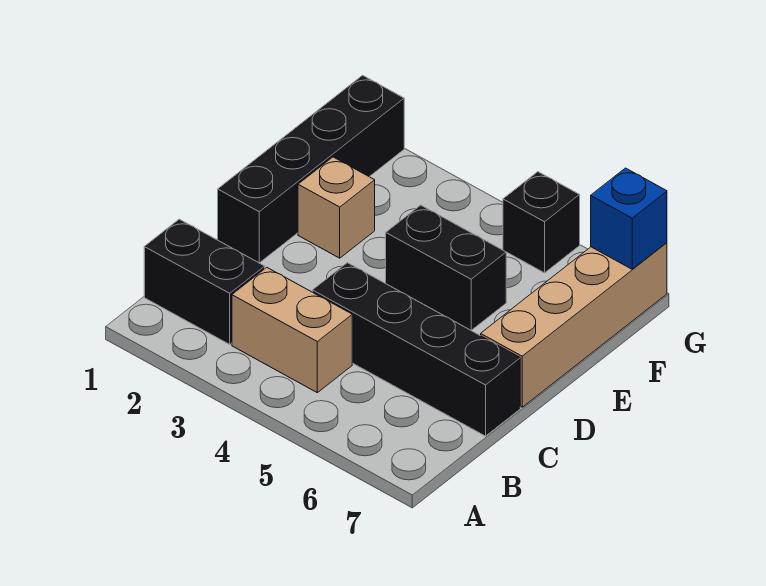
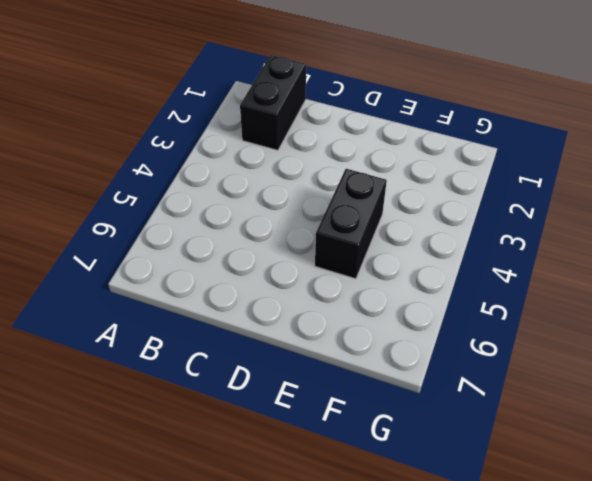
none -> tan 1x2 brick [232,268,352,393]
none -> black 1x4 brick [312,263,520,436]

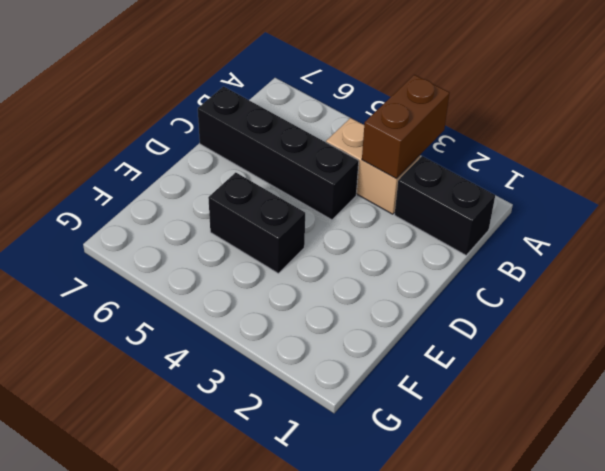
brown 1x2 brick [362,75,450,179] -> none
none -> black 1x4 brick [218,75,404,263]
none -> tan 1x4 brick [481,243,667,407]

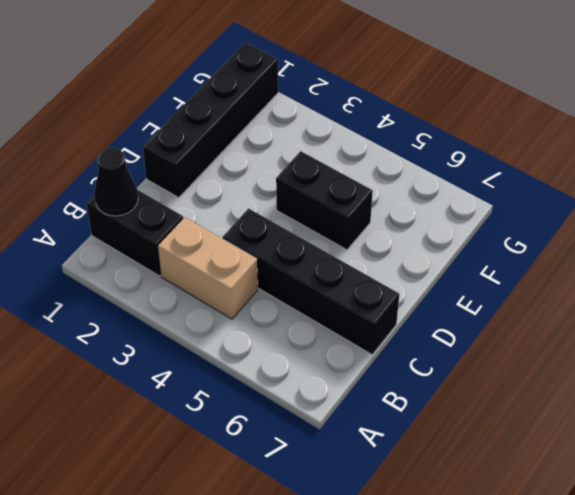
black 1x1 cone [94,148,138,216] -> none
none -> tan 1x4 brick [481,243,667,407]
none -> tan 1x1 brick [298,157,375,258]

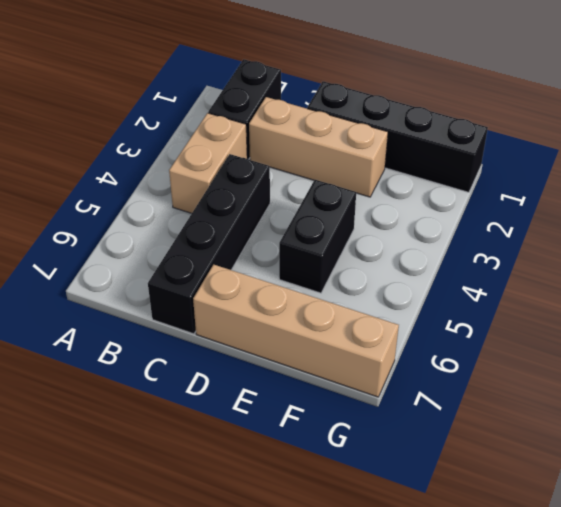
tan 1x3 brick [249,97,388,197] -> tan 1x1 brick [298,157,375,258]
none -> black 1x1 brick [503,172,580,273]
none -> blue 1x1 brick [591,168,667,269]

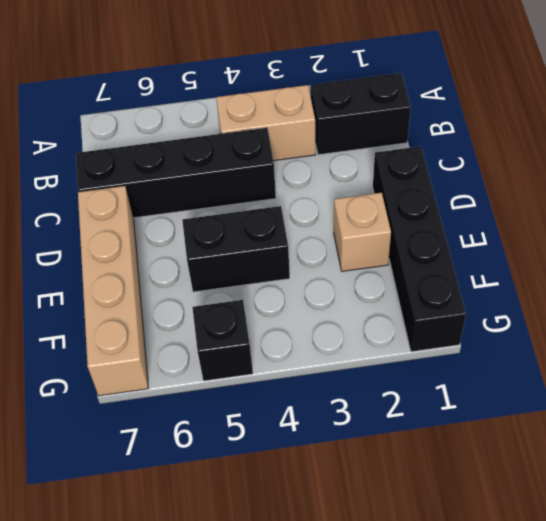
none -> blue 1x1 brick [591,168,667,269]

